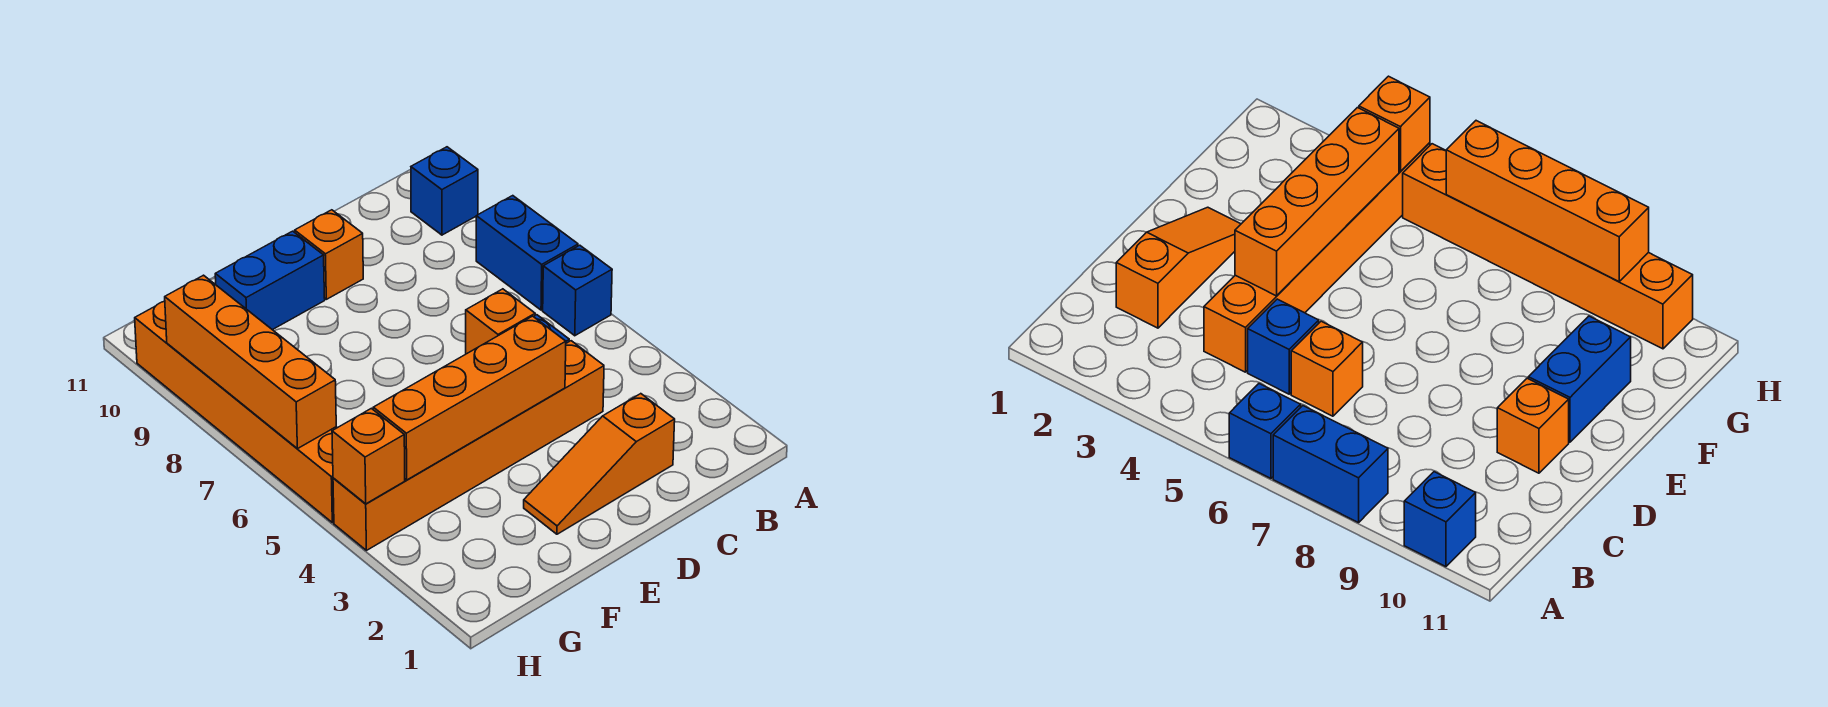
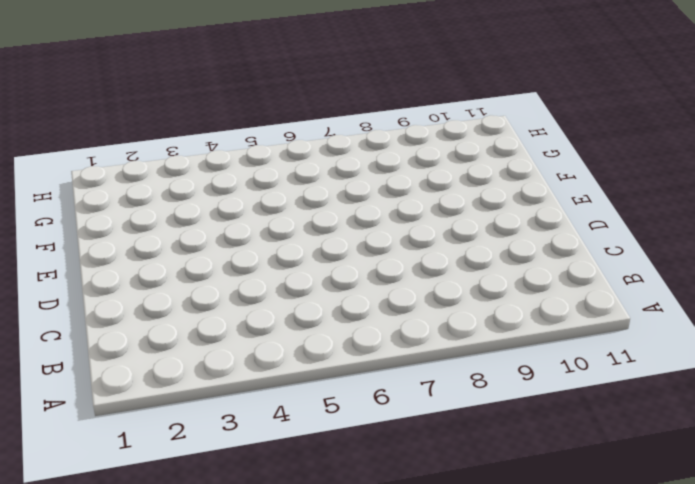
none -> blue 1x1 brick [543,245,612,336]
none -> blue 1x2 brick [476,196,578,310]
none -> blue 1x1 brick [411,147,478,235]

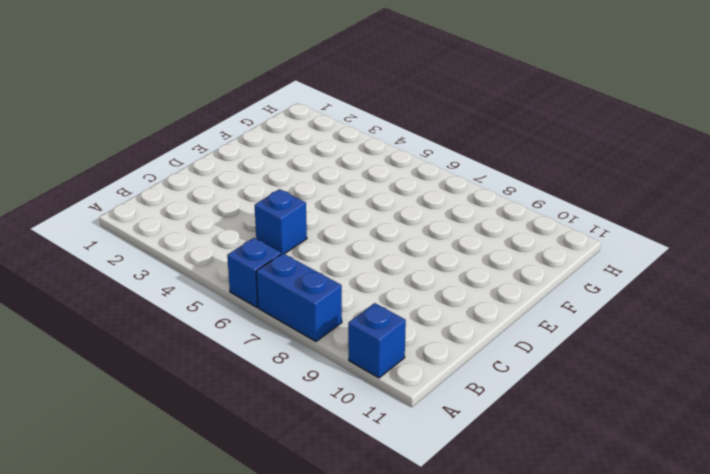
none -> orange 1x3 slope [524,394,675,534]
none -> orange 1x6 brick [333,341,604,550]
none -> orange 1x1 brick [466,289,535,354]

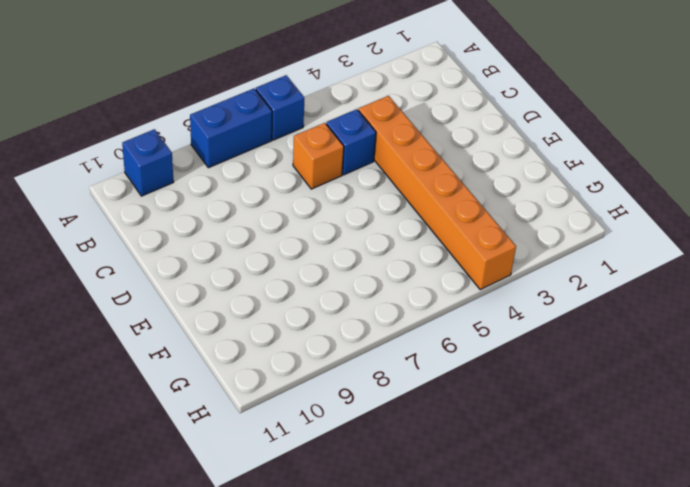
none -> orange 1x3 slope [524,394,675,534]
none -> orange 1x1 brick [295,210,363,299]
none -> blue 1x2 brick [215,231,325,330]

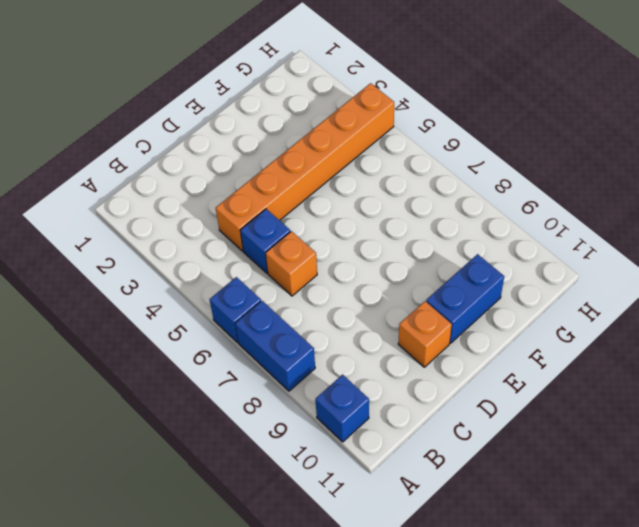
none -> orange 1x3 slope [524,394,675,534]
none -> orange 1x6 brick [135,301,337,523]
none -> orange 1x4 brick [373,316,566,480]

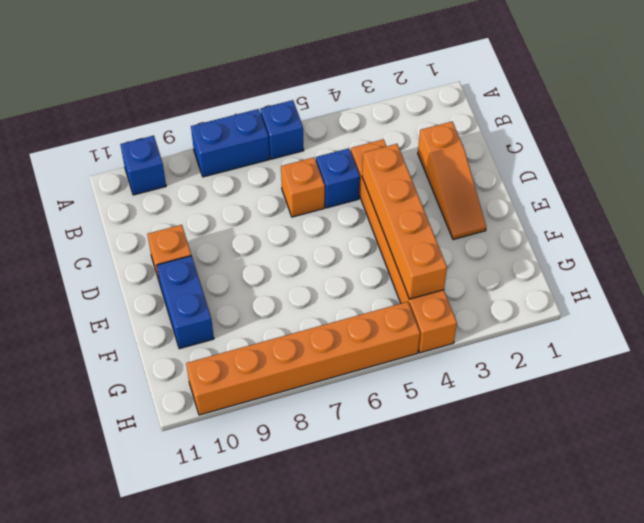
none -> orange 1x1 brick [332,408,405,504]
none -> orange 1x4 brick [165,275,336,449]

